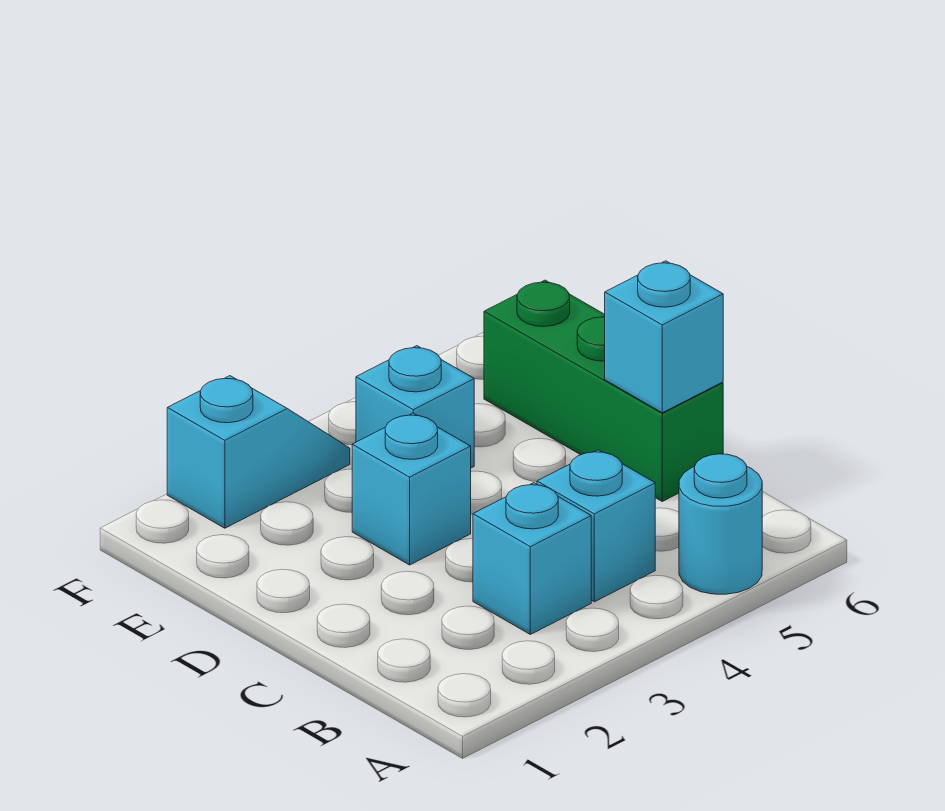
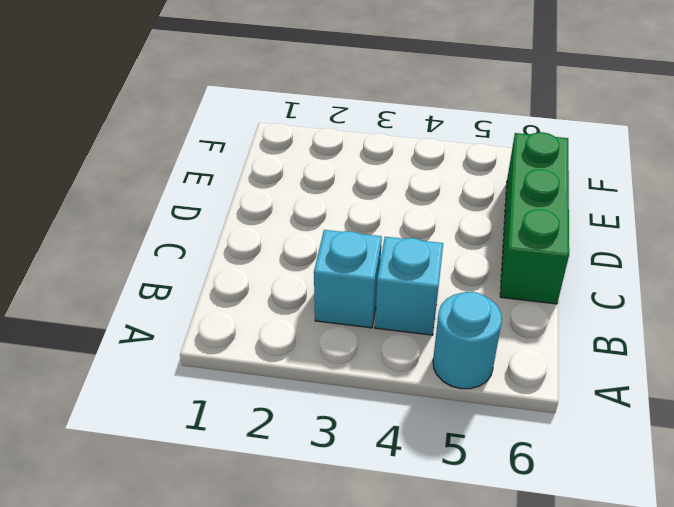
none -> cyan 1x1 brick [352,413,471,565]
none -> cyan 1x1 brick [356,346,474,468]

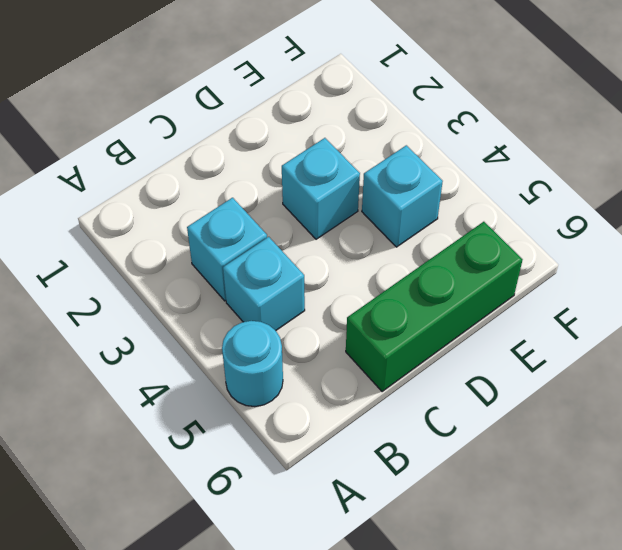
none -> cyan 1x2 slope [167,376,350,528]
none -> cyan 1x1 brick [605,261,723,413]

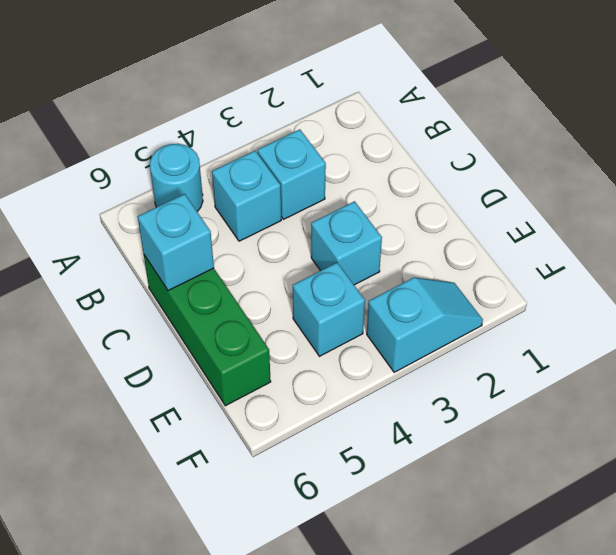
cyan 1x2 slope [367,277,483,372] -> cyan 1x2 slope turned to [167,376,350,528]

